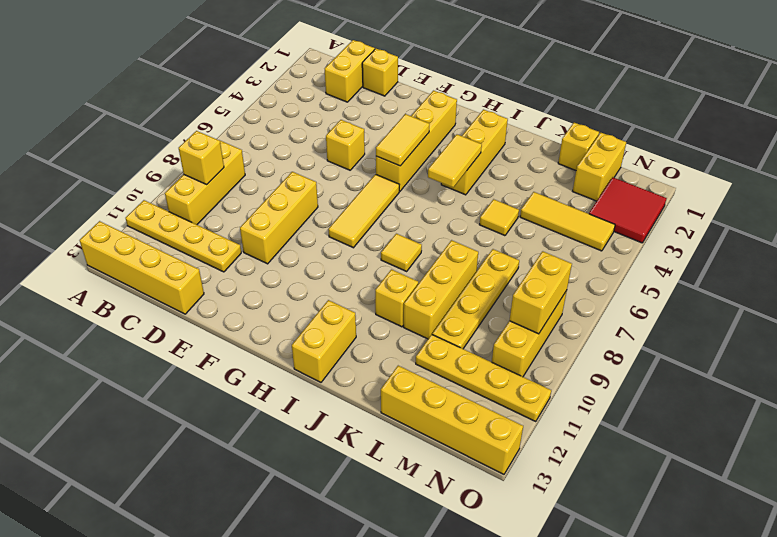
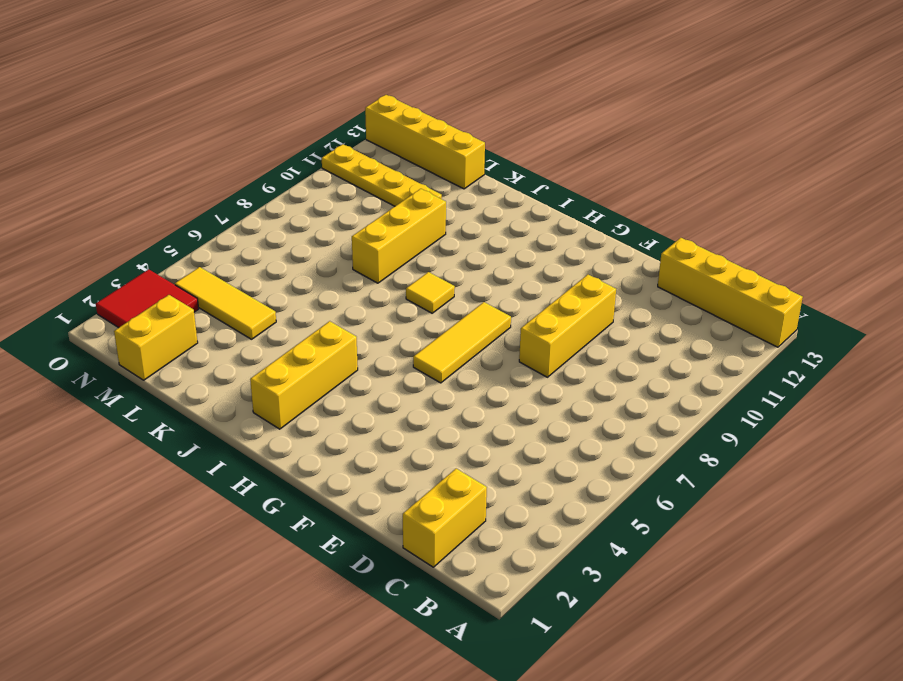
none -> yellow 1x4 plate [126,200,241,272]
none -> yellow 1x3 brick [165,141,245,225]
none -> yellow 1x1 brick [362,49,398,96]

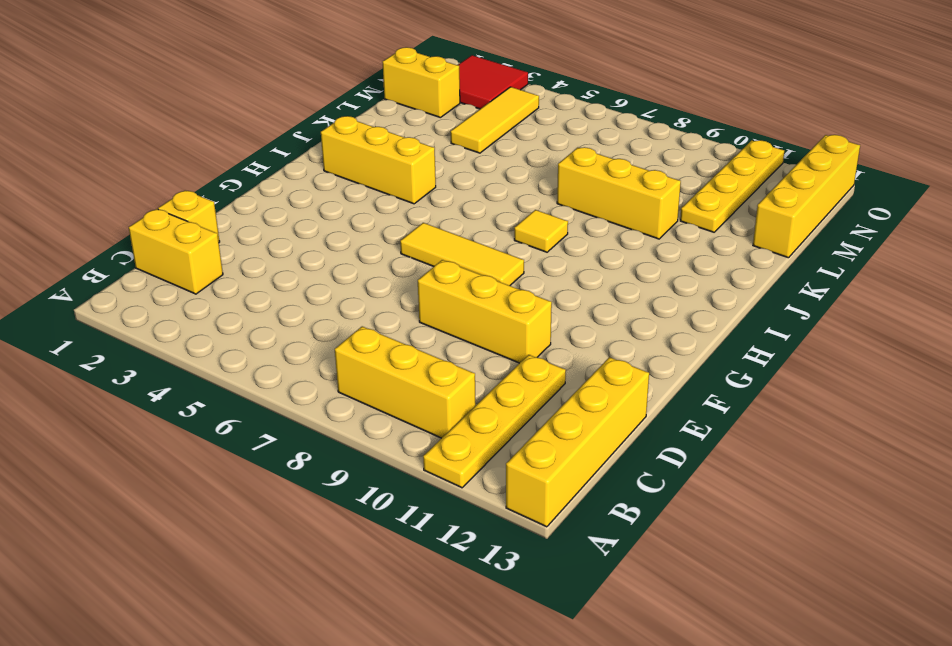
none -> yellow 1x1 brick [326,120,365,170]
none -> yellow 1x4 brick [376,91,457,191]
none -> yellow 1x2 brick [292,300,356,382]

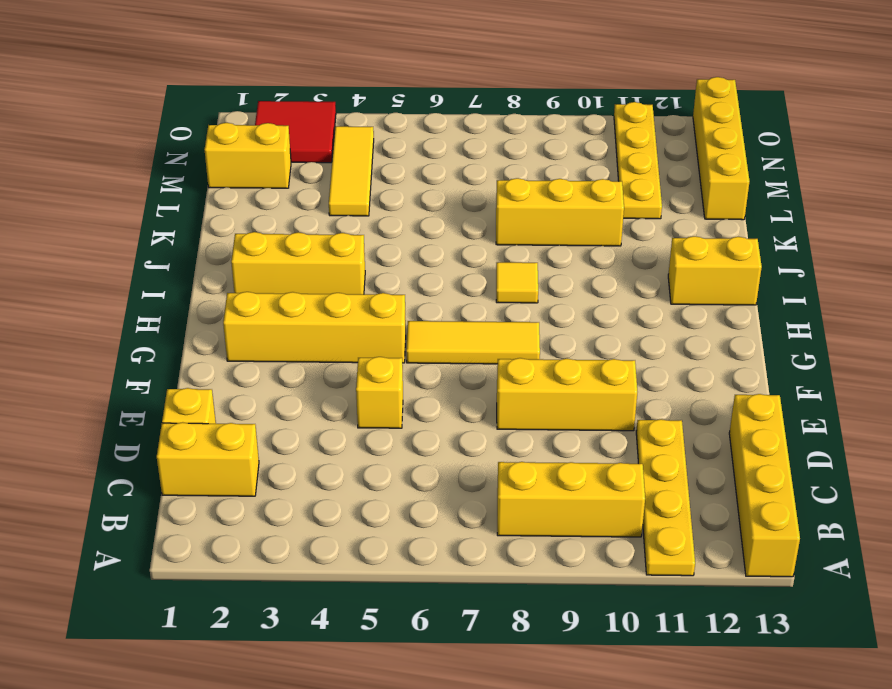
none -> yellow 1x1 brick [375,270,418,327]
none -> yellow 1x1 tile [480,199,519,236]
none -> yellow 1x1 brick [558,123,599,170]

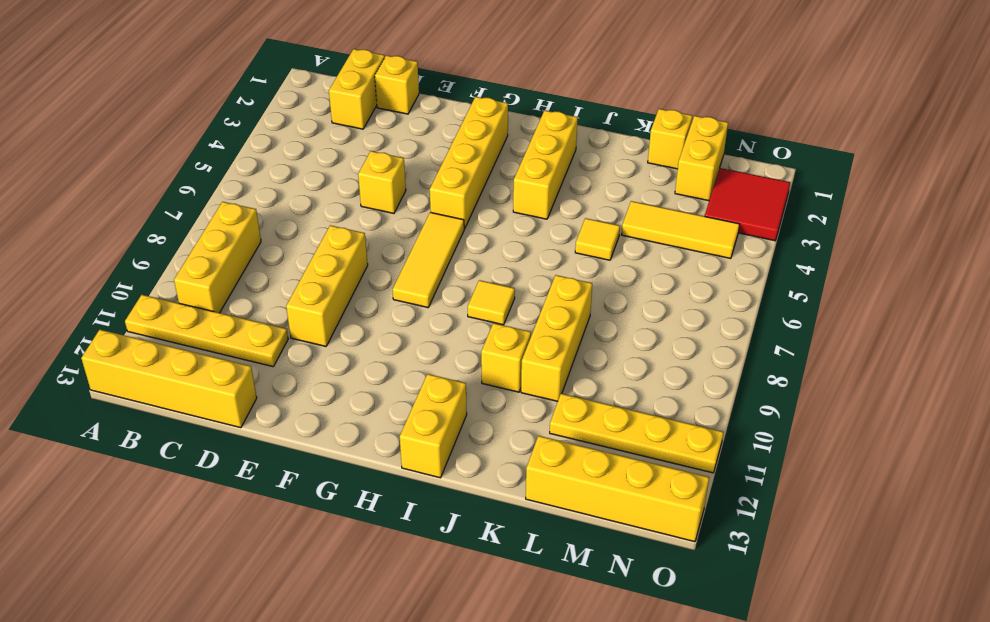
none -> yellow 1x4 plate [432,249,519,349]
none -> yellow 1x3 brick [492,291,567,377]
none -> yellow 1x1 brick [179,131,224,184]

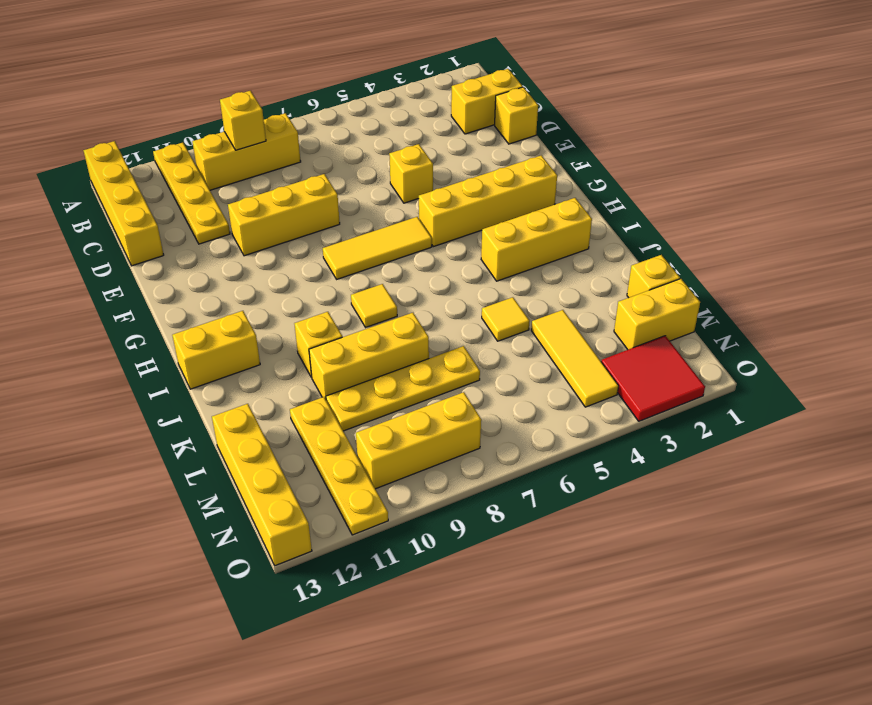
none -> yellow 1x2 tile [376,114,429,166]
none -> yellow 1x2 tile [428,134,482,187]
none -> yellow 1x2 brick [510,251,572,334]

